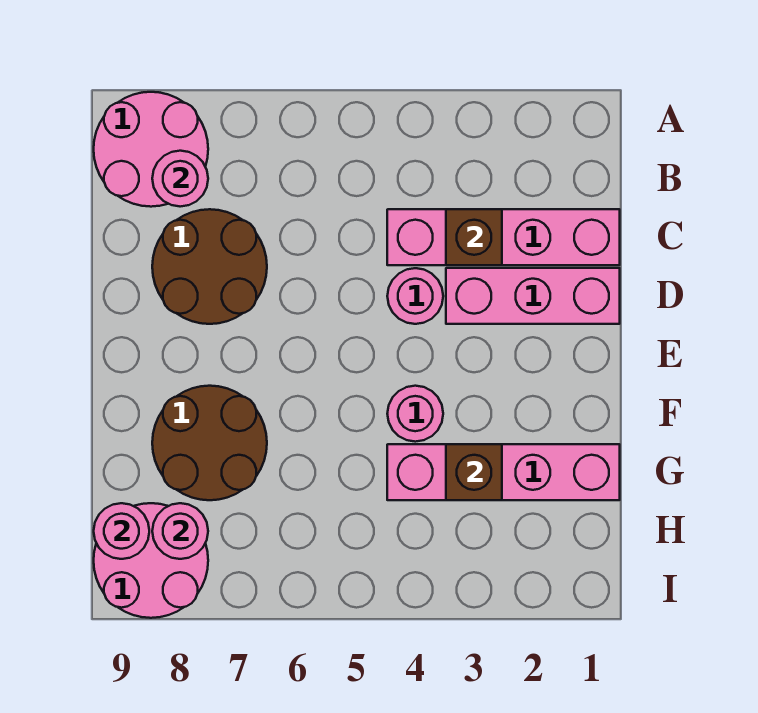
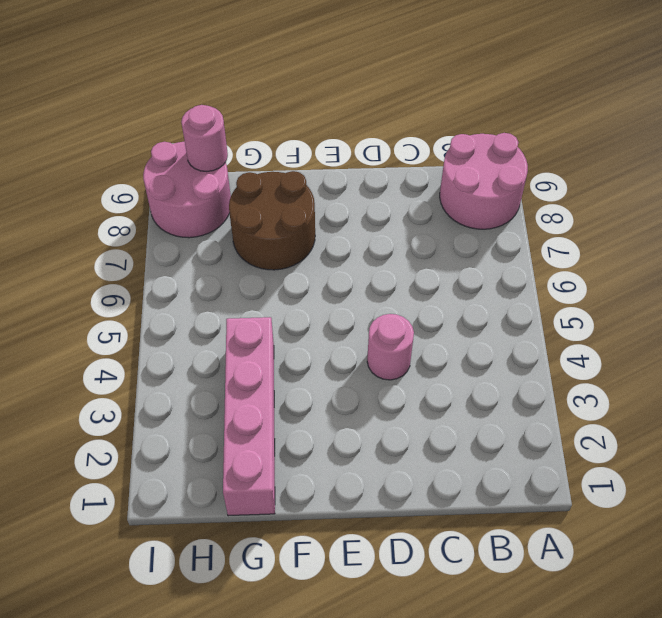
none -> pink 1x4 brick [387,209,620,265]
none -> brown 2x2 round brick [152,209,267,324]
none -> pink 1x3 brick [446,268,620,324]

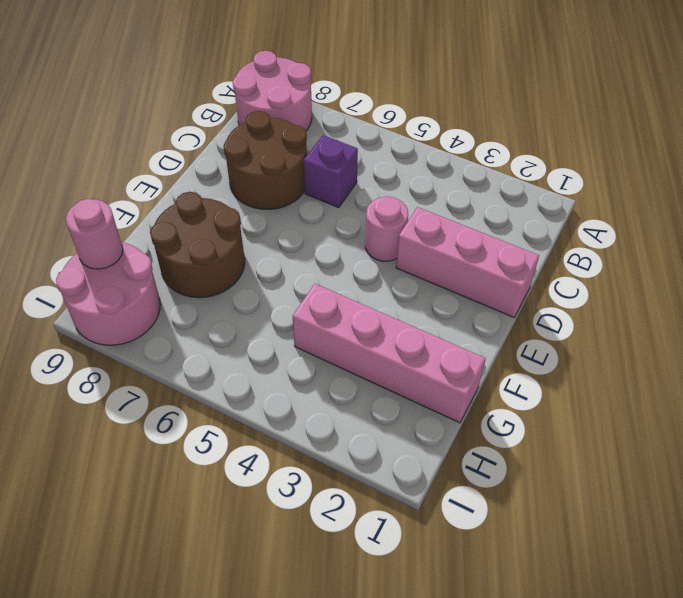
purple 1x1 brick [304,135,358,208] -> none
none -> pink 1x4 brick [387,209,620,265]
none -> pink 1x1 round brick [387,386,443,442]
none -> pink 1x1 round brick [152,151,208,207]

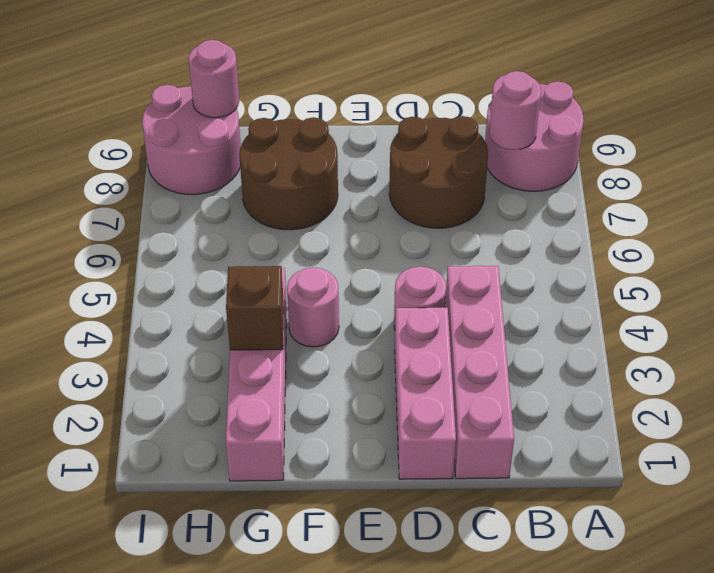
none -> brown 1x1 brick [446,209,502,265]
none -> pink 1x1 round brick [152,503,208,559]

